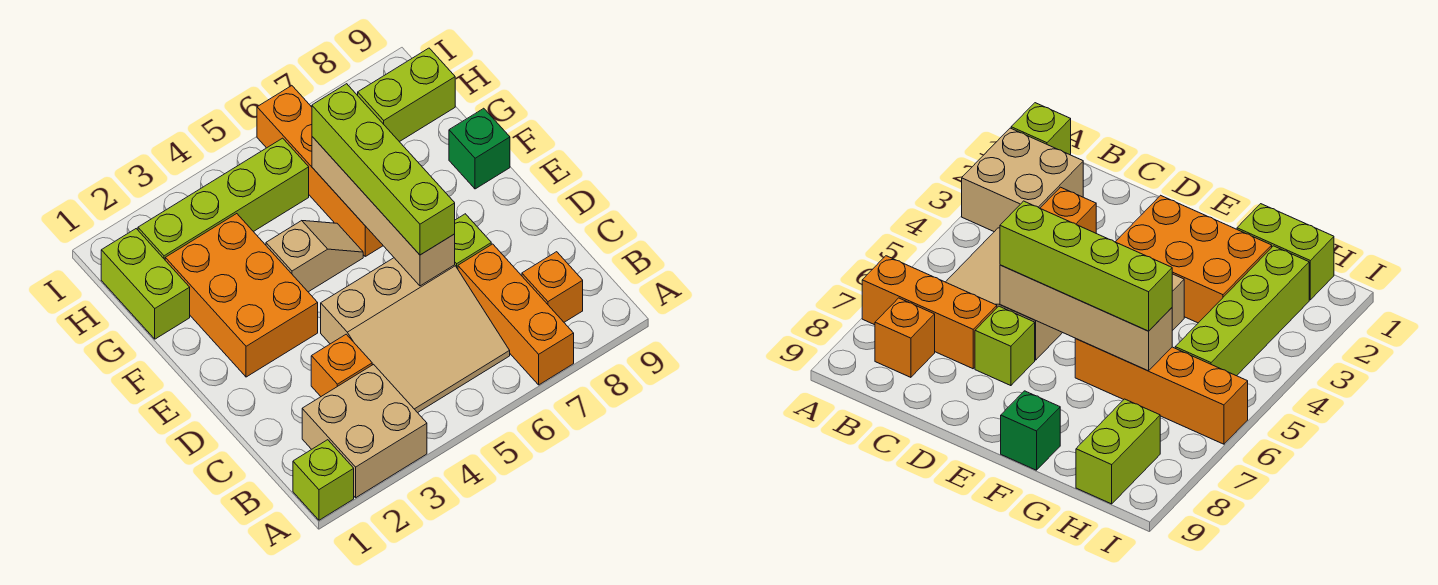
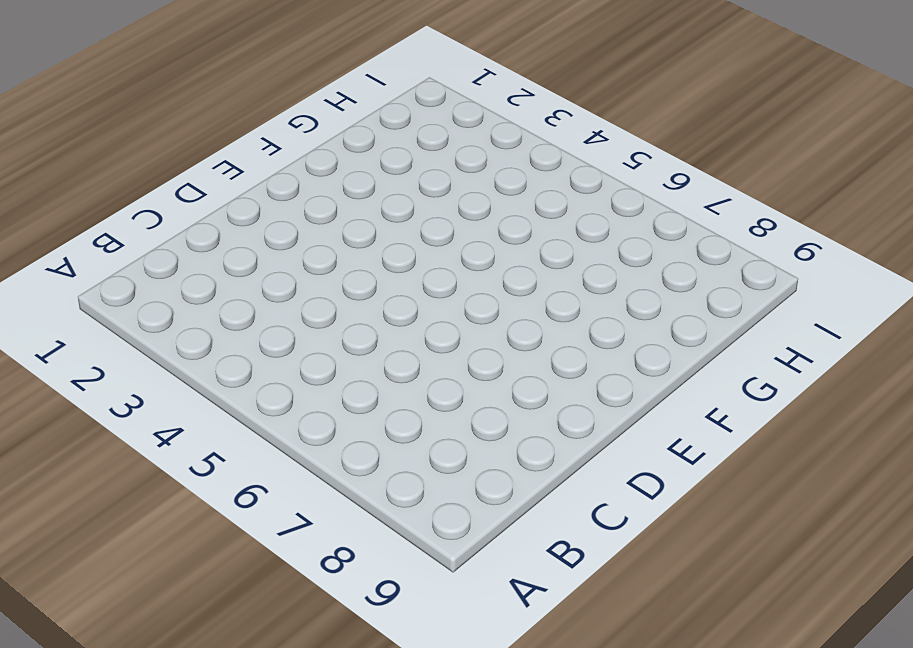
none -> lime 1x1 brick [293,440,354,520]
none -> tan 2x2 brick [302,364,427,498]
none -> orange 1x3 brick [458,244,574,385]

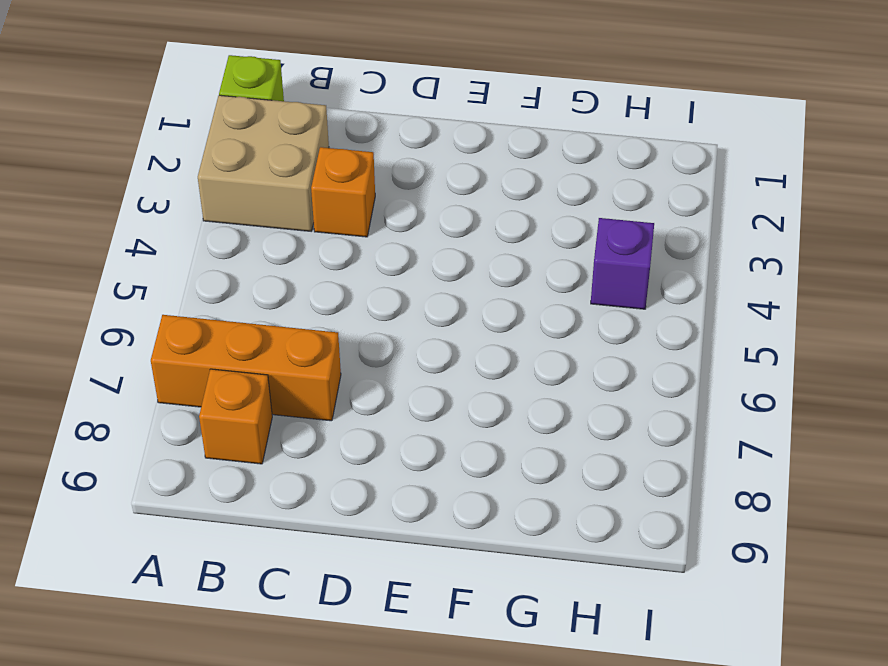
purple 1x1 brick [591,218,654,309] -> lime 1x4 brick [138,138,309,259]
none -> tan 3x3 slope [321,258,510,413]
none -> lime 1x1 brick [455,214,491,269]
none -> orange 2x3 brick [165,214,318,377]

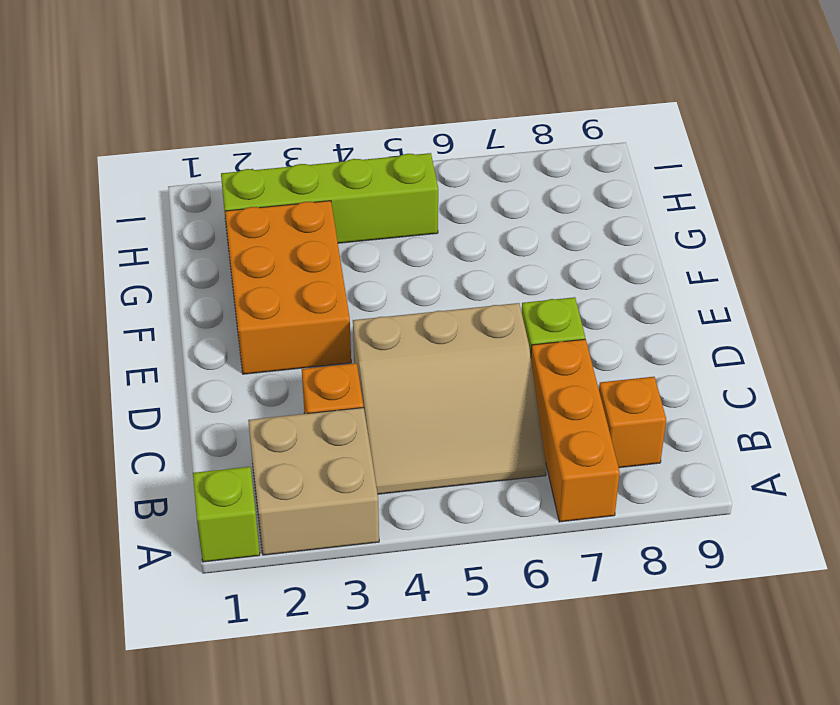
none -> tan 1x2 slope [266,221,363,292]
none -> orange 1x4 brick [257,86,383,256]
none -> green 1x1 brick [449,108,510,189]

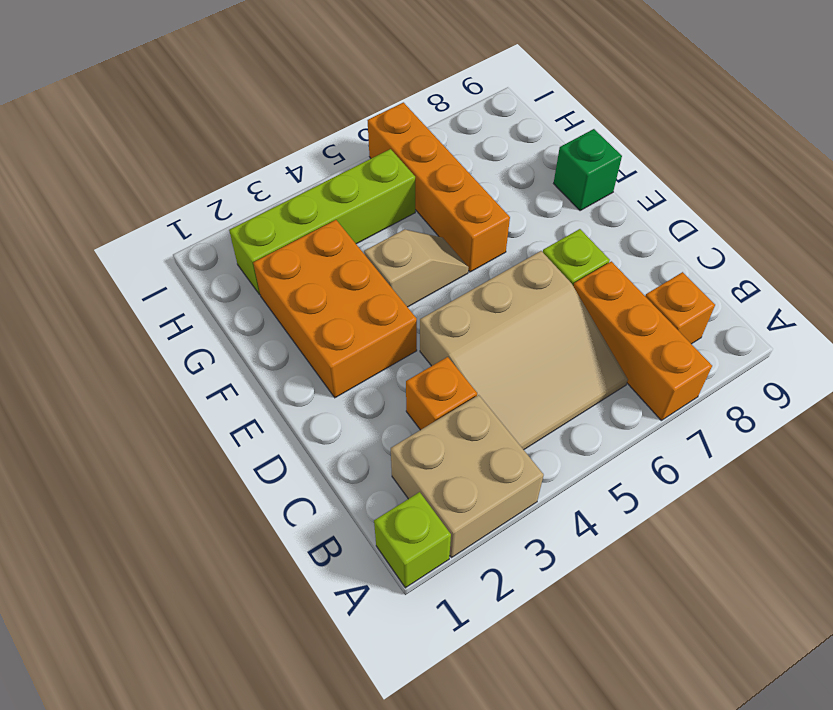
none -> lime 1x2 brick [101,229,190,339]
none -> lime 1x2 brick [358,48,455,142]
none -> tan 1x4 brick [312,137,455,286]

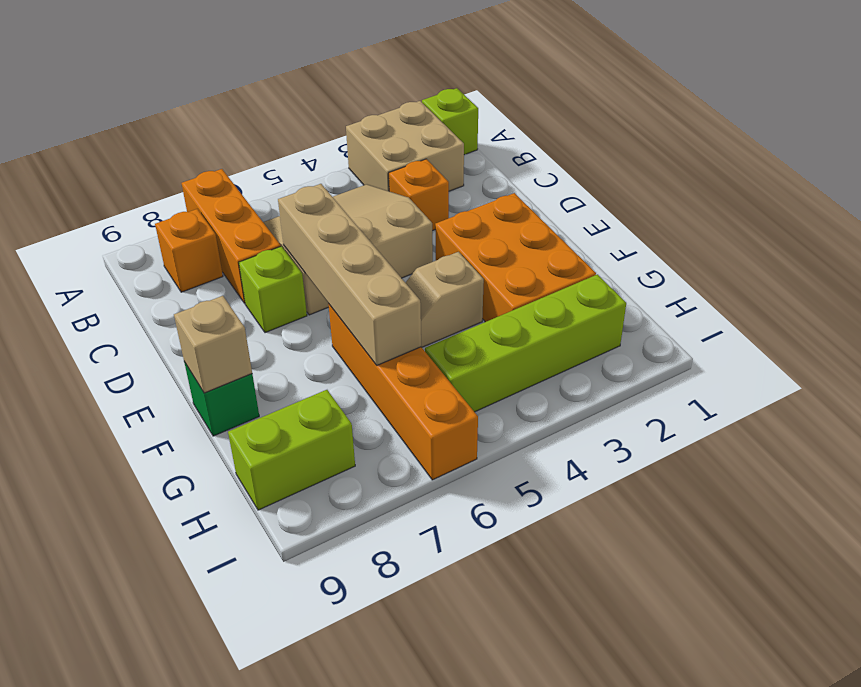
tan 1x1 brick [174,296,252,393] -> none
none -> lime 1x2 brick [101,229,190,339]
none -> lime 1x4 brick [312,84,455,255]

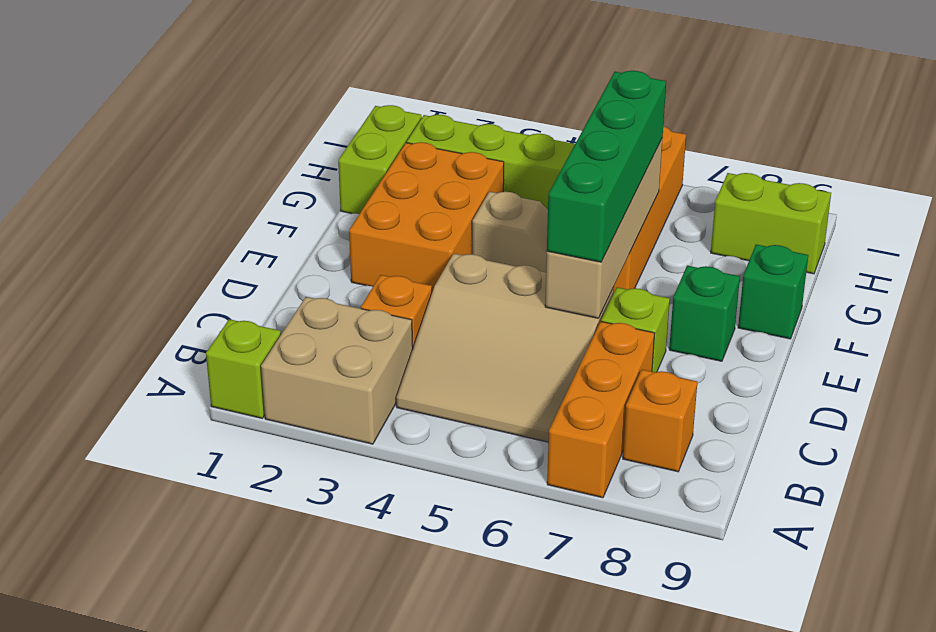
green 1x4 brick [547,71,666,262] -> lime 1x4 brick [312,84,455,255]
green 1x1 brick [669,266,740,361] -> none

